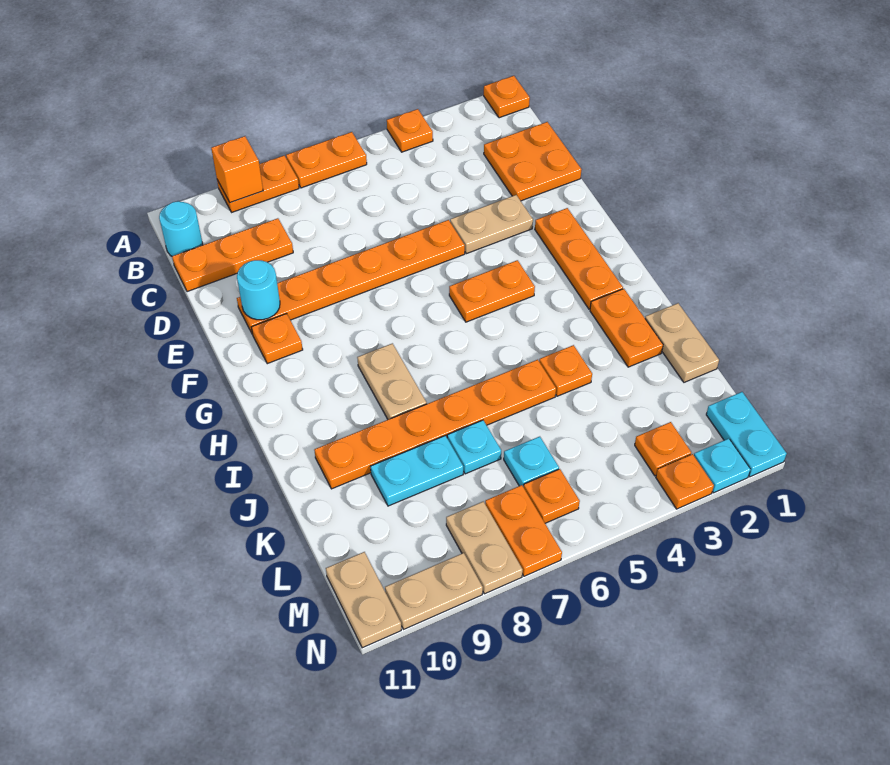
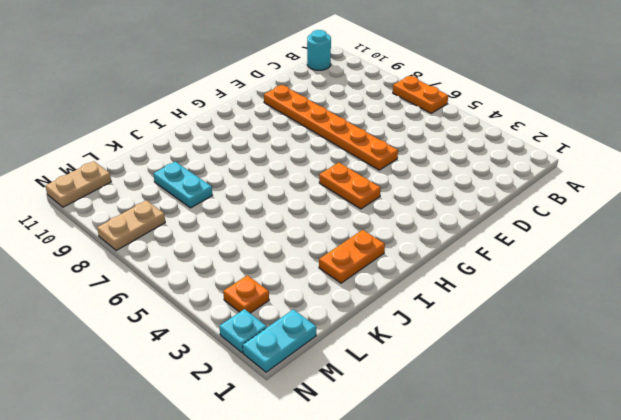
none -> orange 1x1 plate [484,76,530,118]
none -> orange 1x1 plate [387,109,433,152]
none -> orange 1x2 plate [217,156,299,212]
none -> orange 2x2 plate [484,122,582,201]

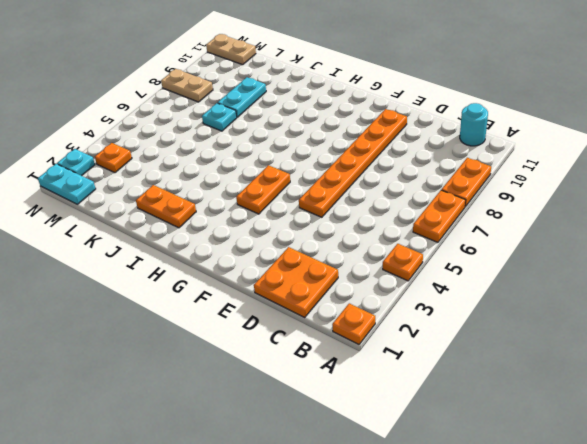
none -> orange 1x3 plate [172,218,293,292]
none -> tan 1x2 plate [450,195,533,254]
none -> orange 1x3 plate [535,208,623,309]
none -> orange 1x1 plate [252,314,303,364]

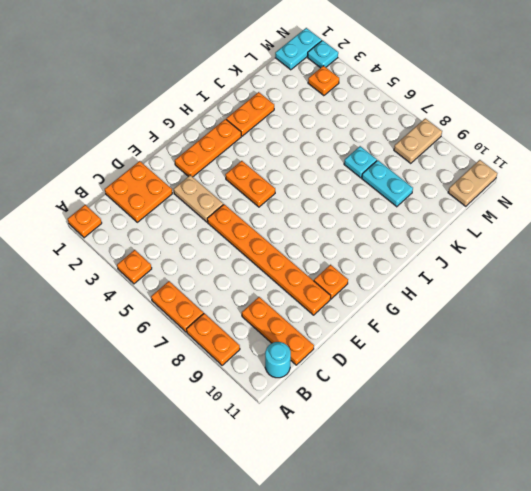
none -> tan 1x2 plate [357,343,427,419]
none -> tan 1x2 plate [645,303,719,382]
none -> orange 1x1 plate [539,345,592,396]
none -> orange 1x6 plate [314,360,556,489]

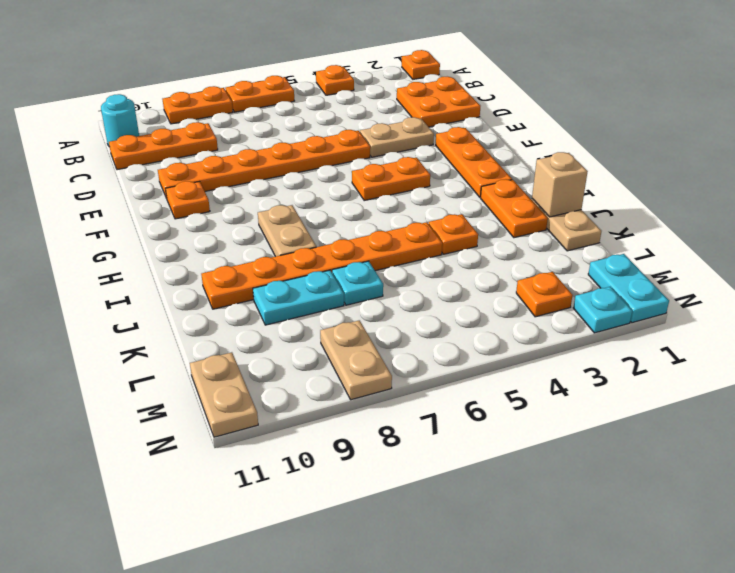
tan 1x1 brick [532,152,588,217] -> none
none -> cyan 1x1 plate [504,437,559,487]
none -> orange 1x1 plate [524,469,580,523]
none -> orange 1x2 plate [485,485,562,576]
none -> orange 1x1 plate [656,454,714,509]

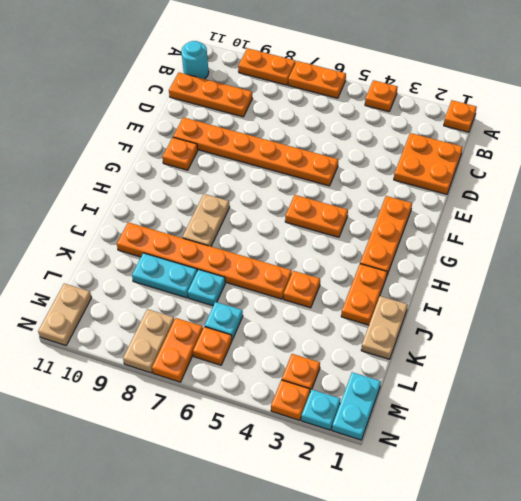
none -> tan 1x2 plate [450,195,533,254]
none -> tan 1x2 plate [385,553,483,629]
none -> orange 1x1 brick [211,136,263,203]
none -> cyan 1x1 round brick [237,260,280,320]

